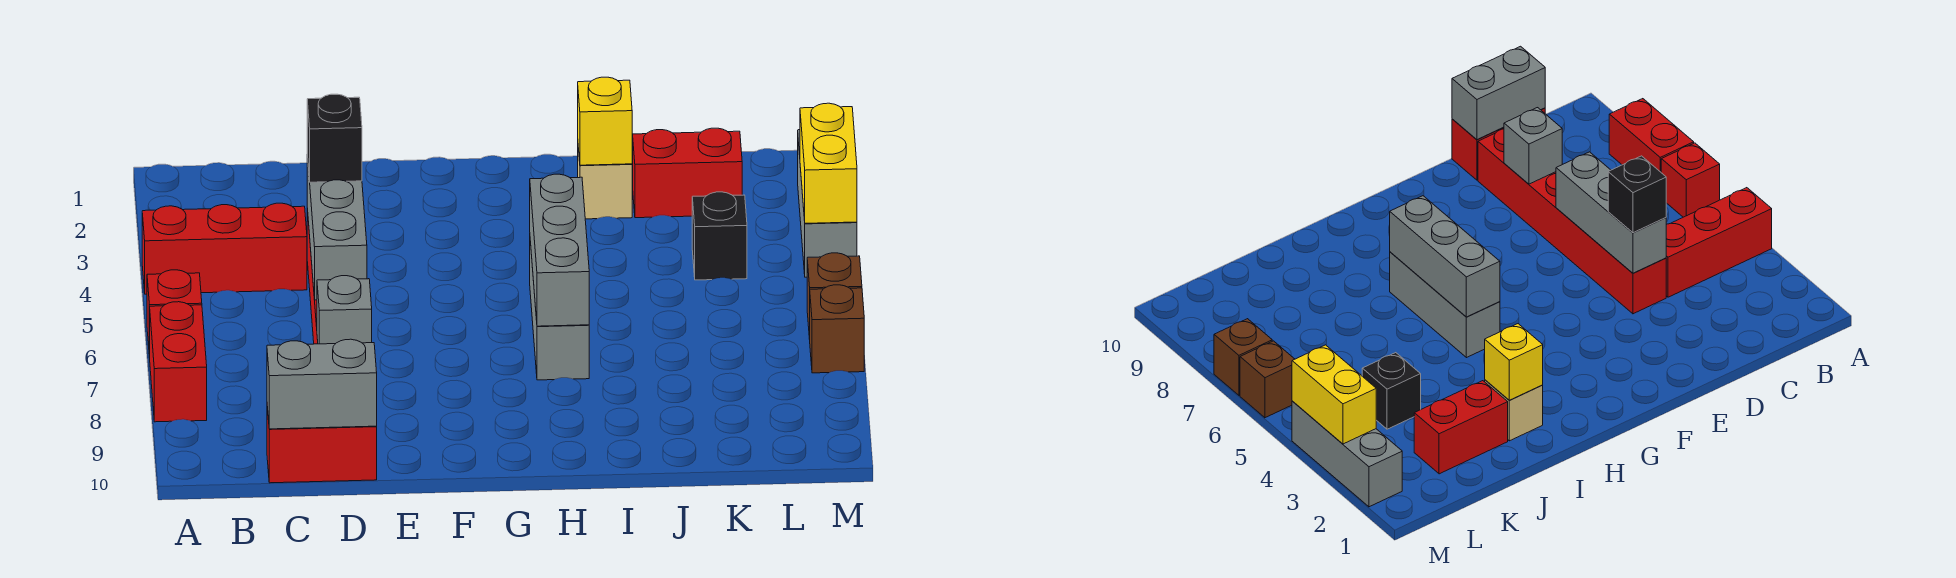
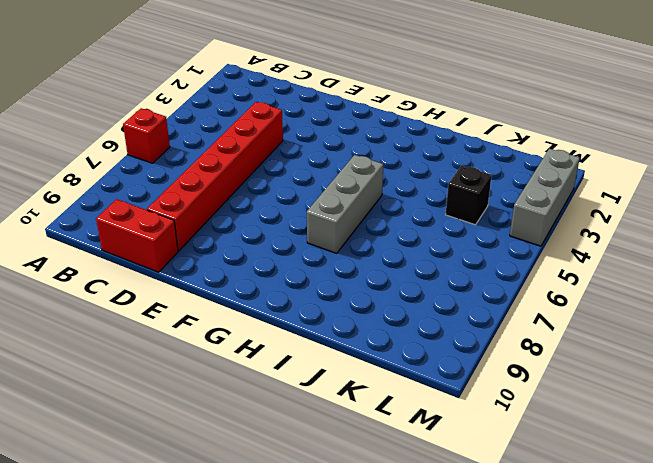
none -> red 1x3 brick [142,203,307,294]
none -> red 1x2 brick [150,302,207,422]
none -> tan 1x1 brick [578,148,632,219]

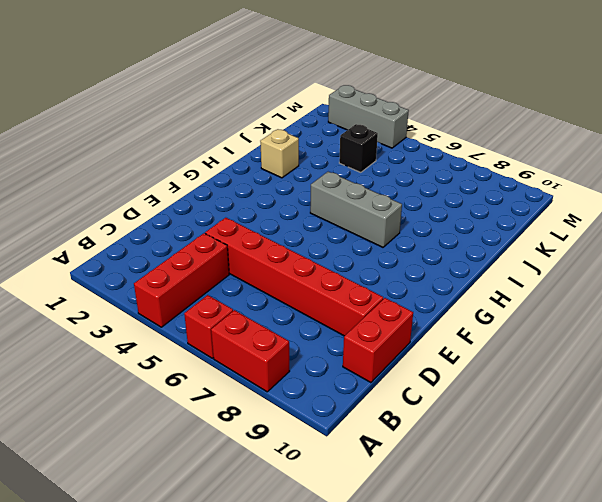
none -> red 1x2 brick [632,128,742,218]
none -> brown 1x1 brick [807,253,862,339]
none -> brown 1x1 brick [810,285,864,373]

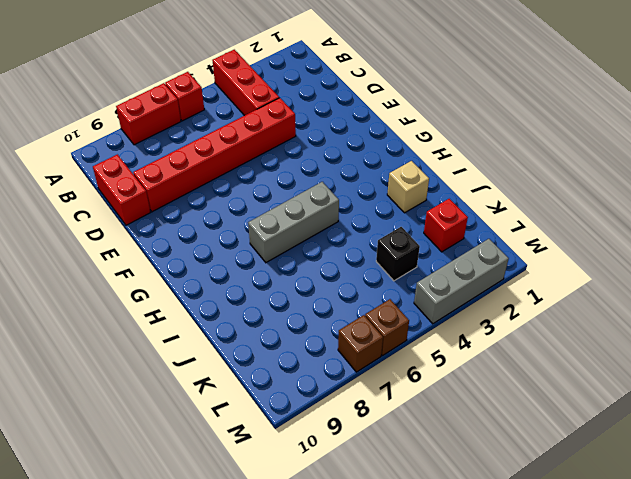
red 1x1 brick [424,199,468,252] -> red 1x2 brick [632,128,742,218]
none -> grey 1x2 brick [267,339,377,429]
none -> grey 1x3 brick [307,155,367,300]
none -> grey 1x1 brick [317,276,372,344]

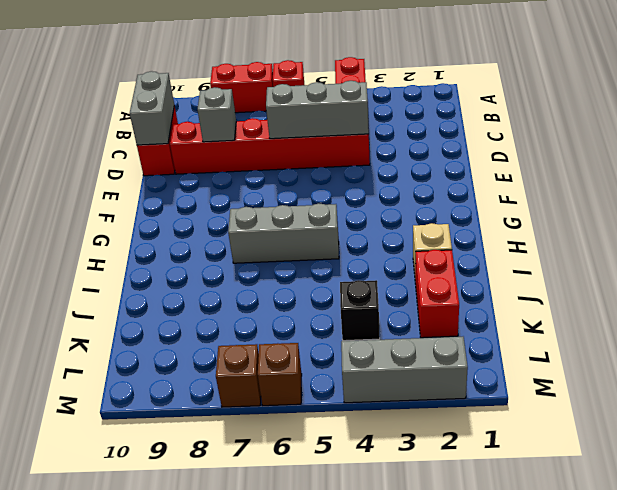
none -> grey 1x3 brick [530,174,589,326]
none -> yellow 1x1 brick [578,77,632,165]
none -> yellow 1x2 brick [800,103,857,223]

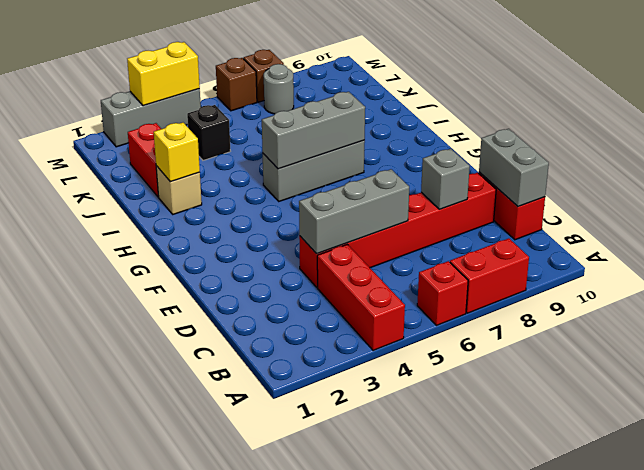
grey 1x1 round brick [264,64,294,114] -> none
none -> black 1x1 brick [307,94,362,182]

